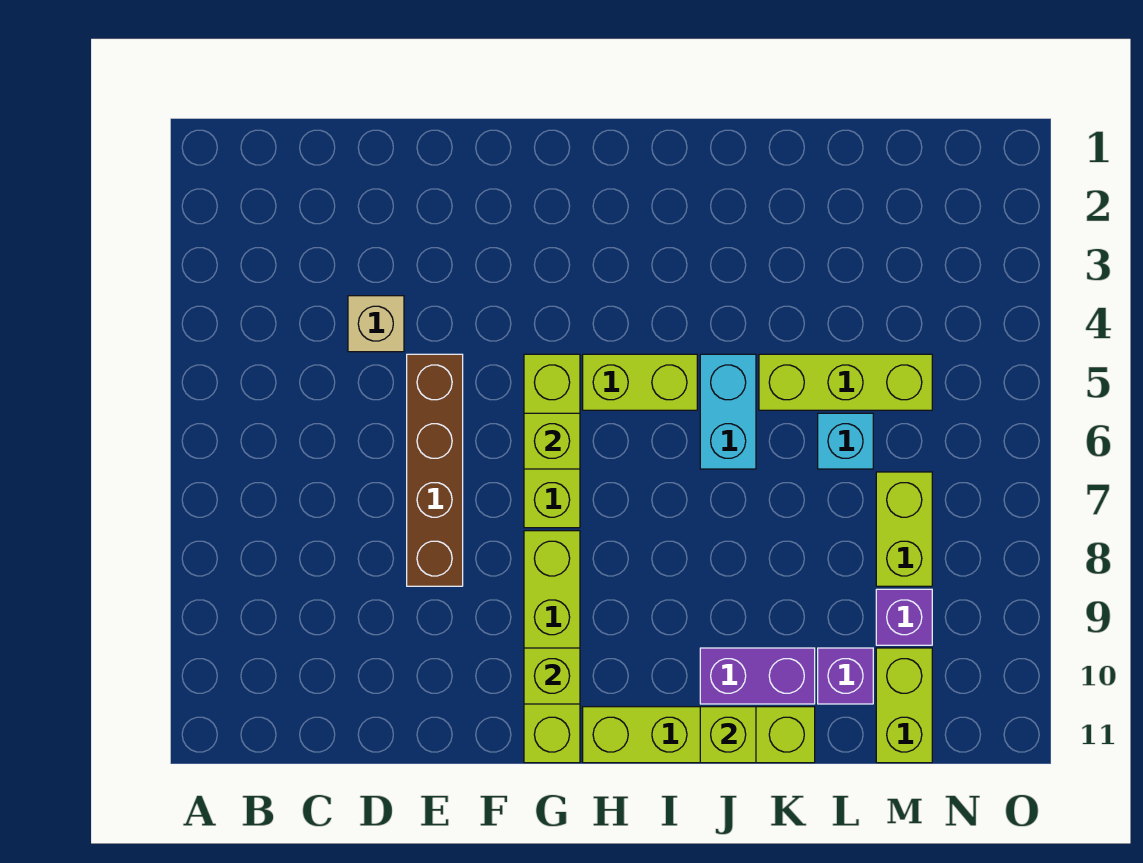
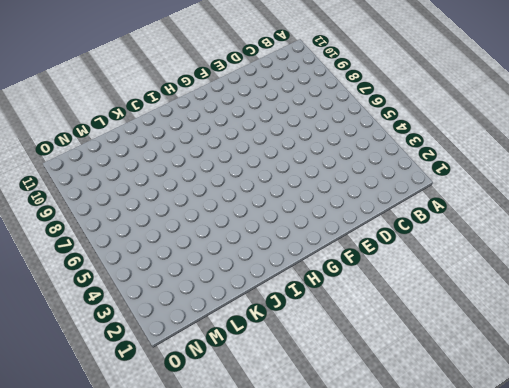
none -> tan 1x1 brick [348,296,404,352]
none -> brown 1x4 brick [407,354,463,586]
none -> lime 1x3 brick [524,354,580,528]

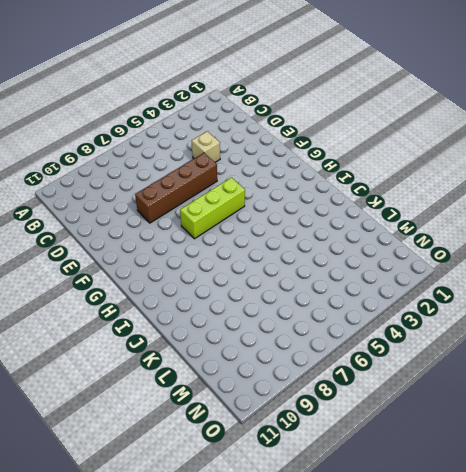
none -> lime 1x4 brick [524,531,580,763]
none -> lime 1x2 brick [583,354,697,410]
none -> lime 1x4 brick [583,707,815,763]

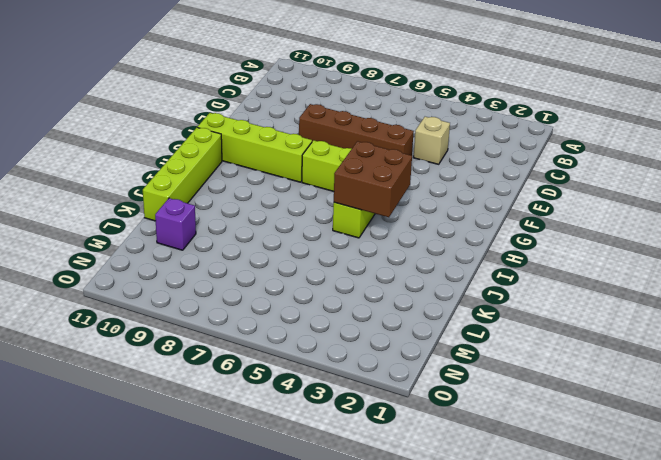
brown 2x2 brick [334,141,412,217] -> none
none -> cyan 1x2 brick [700,354,756,469]
none -> purple 1x2 brick [700,648,815,704]
none -> lime 1x3 brick [759,354,932,410]

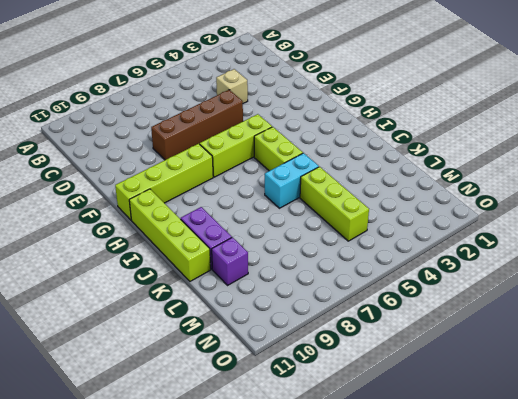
none -> cyan 1x1 brick [818,413,873,469]
none -> lime 1x2 brick [876,472,932,586]
none -> purple 1x1 brick [876,589,932,645]

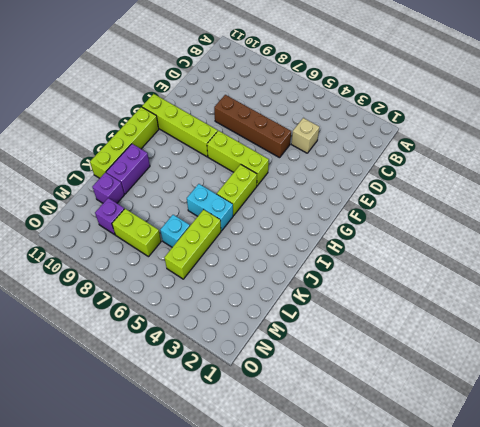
none -> lime 1x2 brick [876,648,932,763]
none -> lime 1x1 brick [524,413,580,469]
none -> lime 1x1 brick [524,648,580,704]

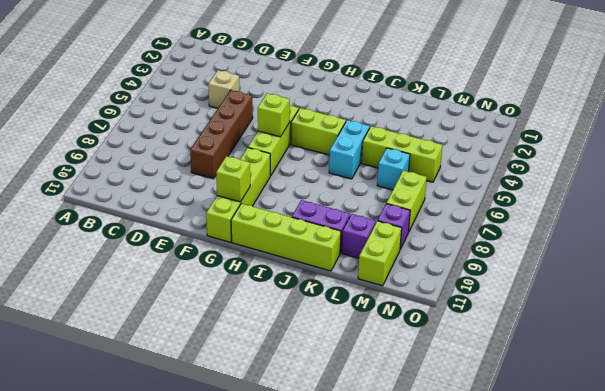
none -> lime 1x1 brick [700,707,756,763]

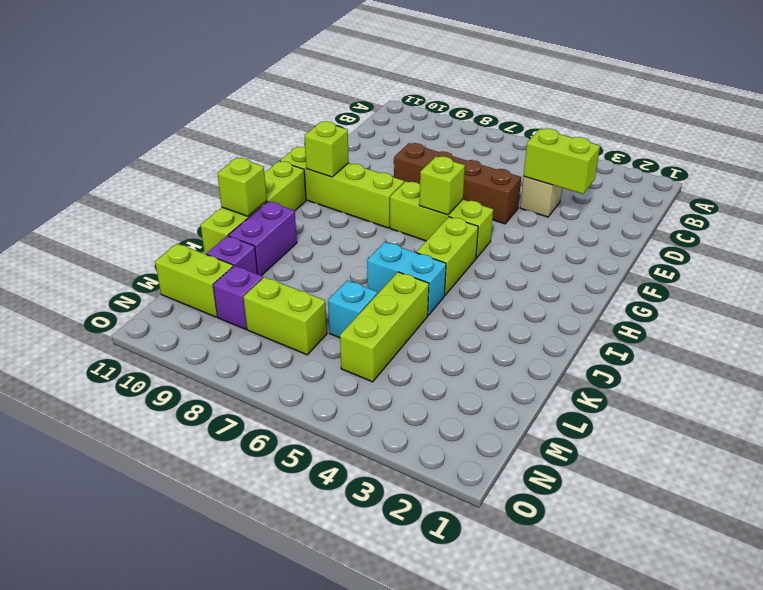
lime 1x2 brick [524,129,600,194] -> none

